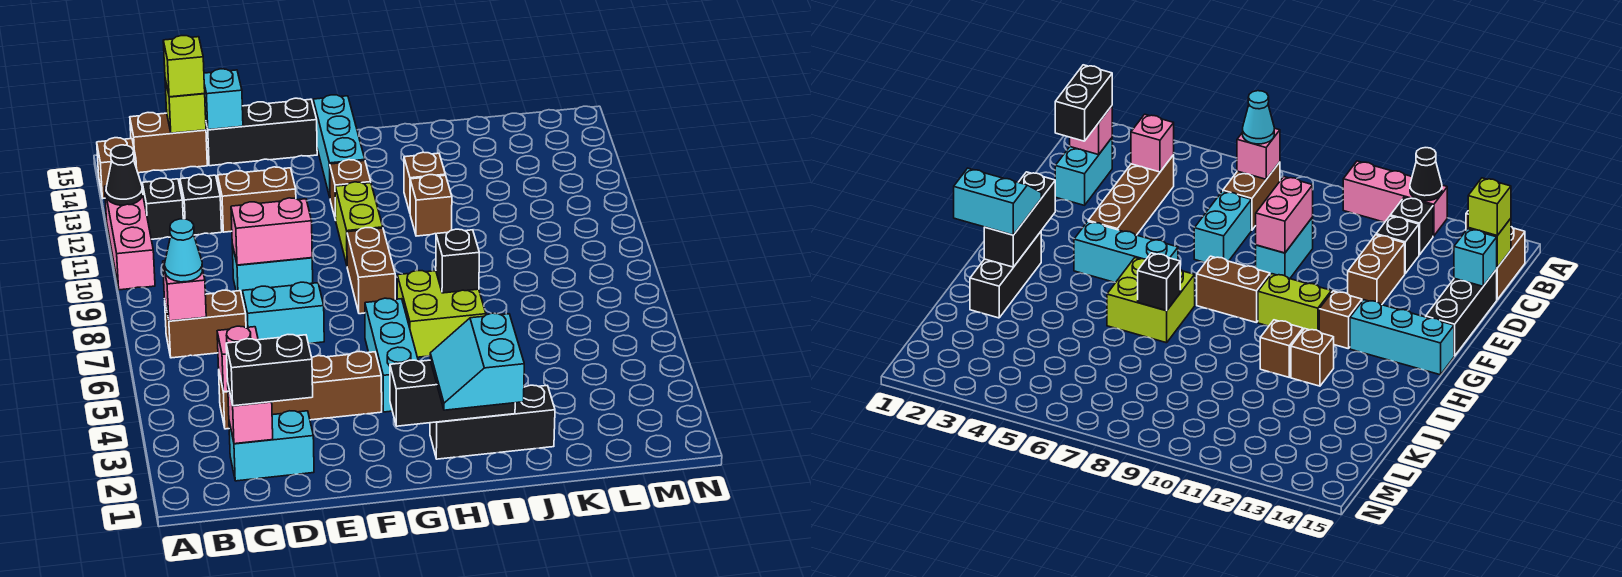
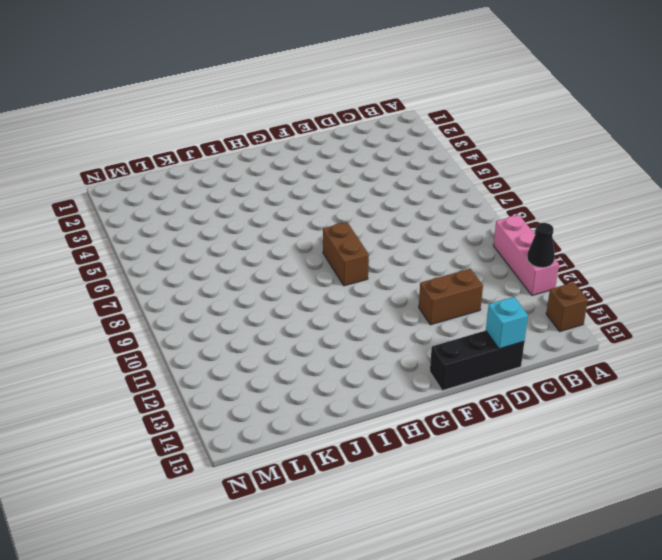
none -> brown 1x2 brick [165,290,246,358]
none -> black 1x1 brick [142,178,183,239]
none -> brown 1x2 brick [130,113,207,173]
none -> cyan 1x2 brick [229,411,314,481]

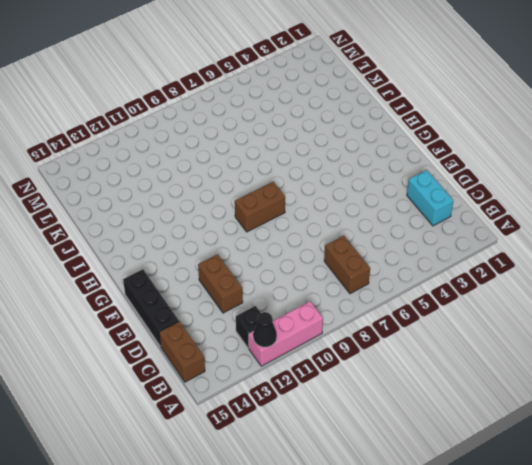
none -> brown 1x1 brick [97,138,137,198]
none -> brown 1x4 brick [219,352,382,429]
none -> black 1x1 brick [180,174,222,235]
none -> cyan 1x2 brick [243,282,324,343]

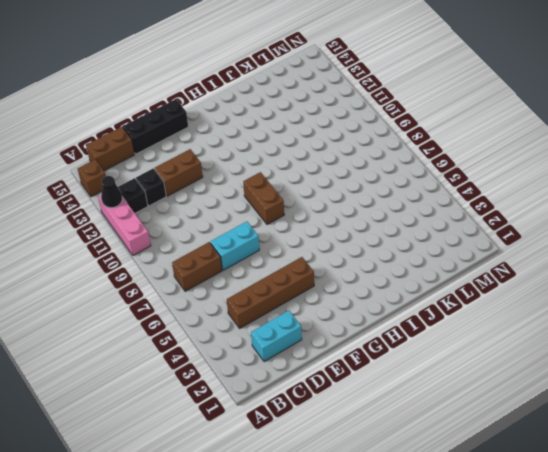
none -> cyan 1x2 brick [232,245,313,299]
none -> cyan 1x3 brick [365,298,418,412]
none -> lime 1x2 brick [335,182,383,265]
none -> brown 1x1 brick [330,160,371,220]

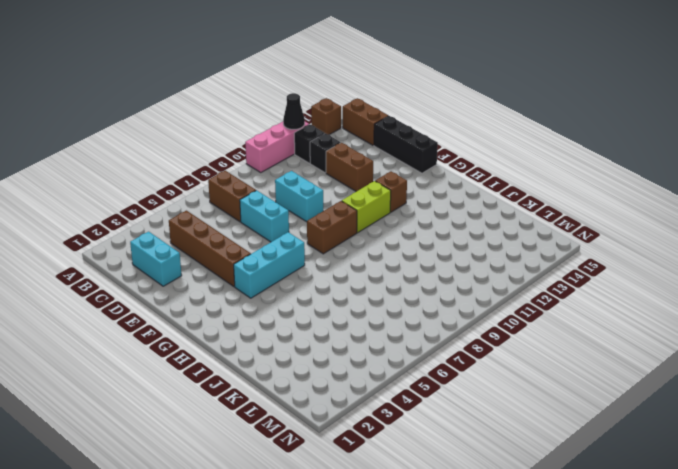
none -> cyan 1x3 brick [313,95,365,197]
none -> black 1x3 brick [430,385,555,459]
none -> lime 2x2 brick [397,270,486,357]
none -> brown 1x1 brick [410,175,452,236]

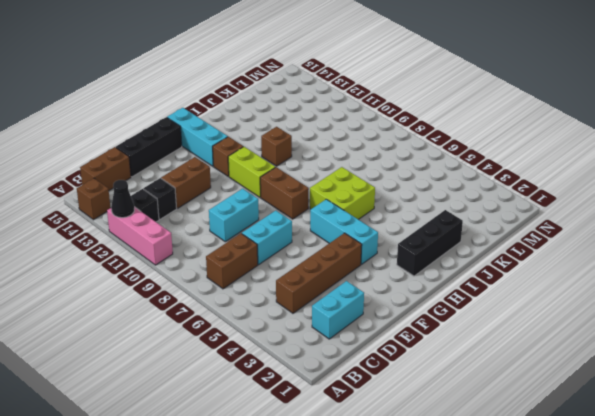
none -> brown 1x1 brick [404,152,445,212]
none -> pink 1x1 brick [163,261,206,321]
none -> pink 1x1 brick [228,386,273,444]
none -> pink 1x1 brick [217,326,258,392]

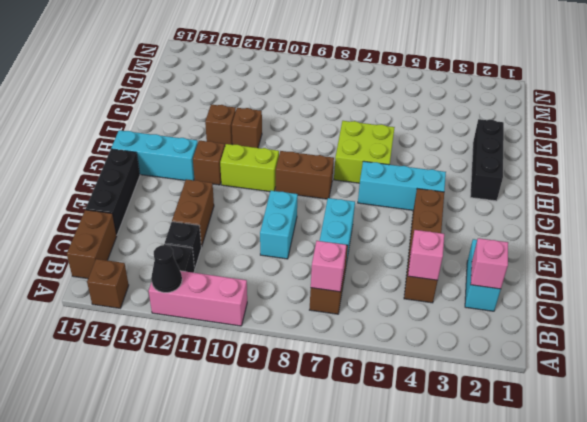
none -> lime 1x1 brick [165,79,206,133]
none -> pink 1x2 brick [231,198,312,265]
none -> cyan 1x1 brick [204,69,243,130]
none -> black 1x3 brick [390,360,515,426]

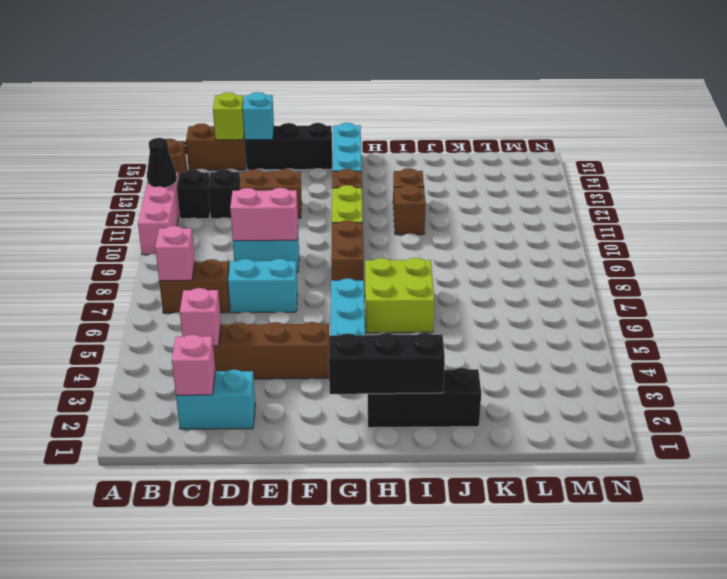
none -> black 1x1 brick [436,229,479,293]
none -> cyan 1x1 cone [165,219,203,282]
none -> black 1x2 brick [226,335,313,406]
none -> lime 1x1 brick [163,36,205,97]

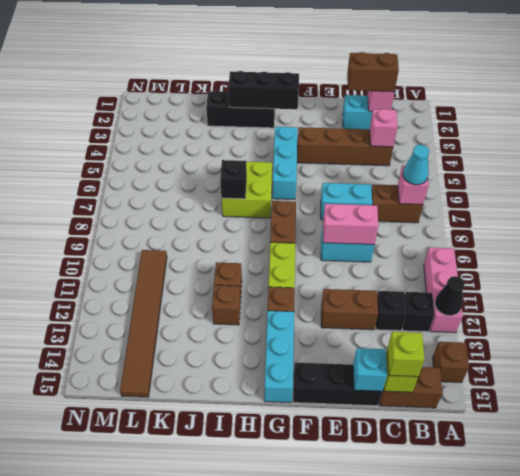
brown 1x2 brick [347,52,399,92] -> black 1x2 brick [226,335,313,406]
brown 1x6 tile [120,250,167,397] -> none
none -> cyan 2x2 slope [430,313,524,410]

